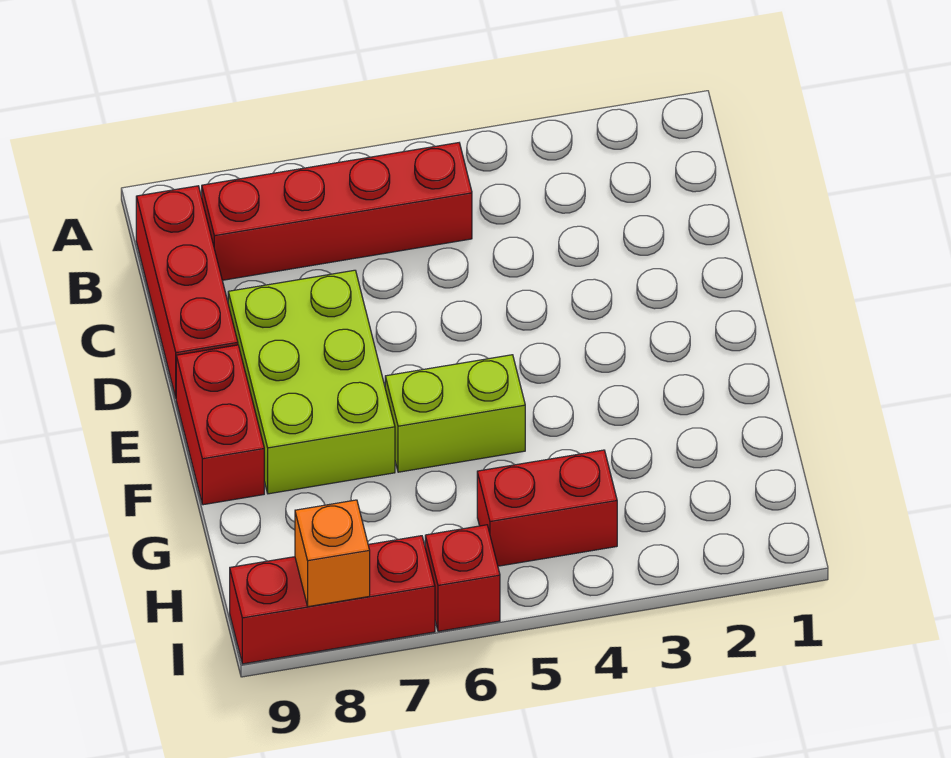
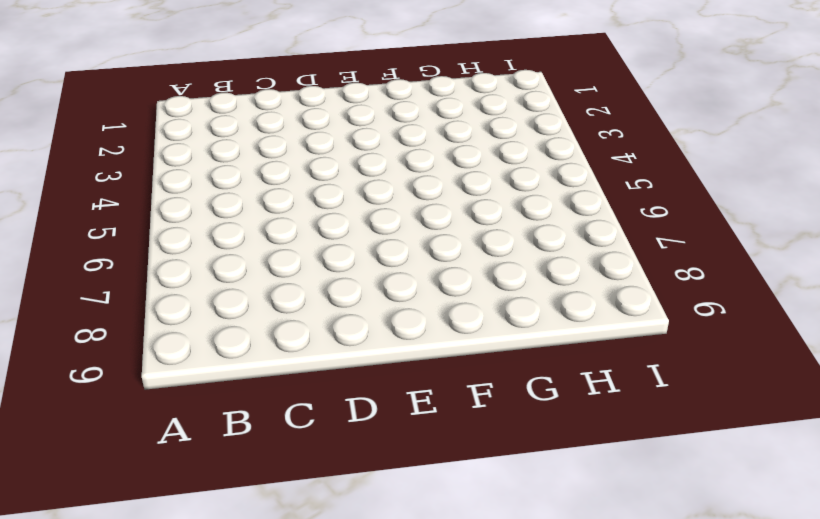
none -> red 1x4 brick [202,143,472,280]
none -> red 1x3 brick [136,186,238,397]

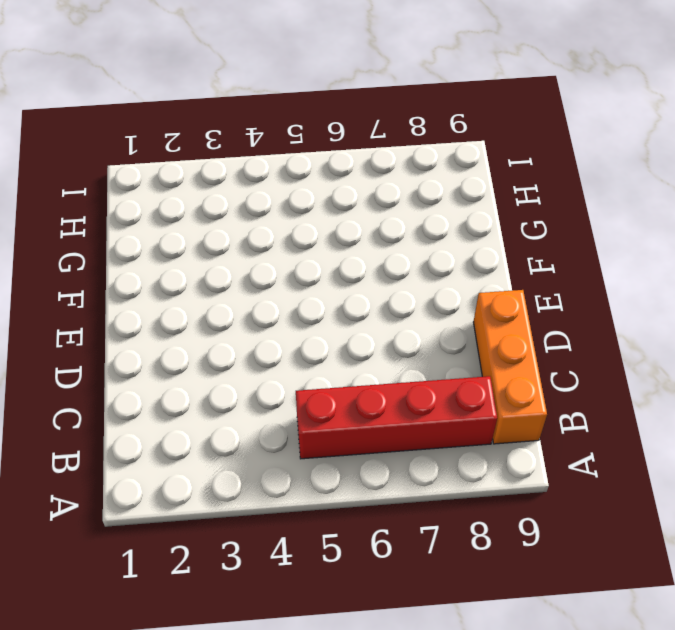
orange 1x3 brick [473,290,547,444] -> red 1x3 brick [136,186,238,397]
none -> lime 2x3 brick [228,270,395,494]
none -> red 1x2 brick [176,345,264,505]

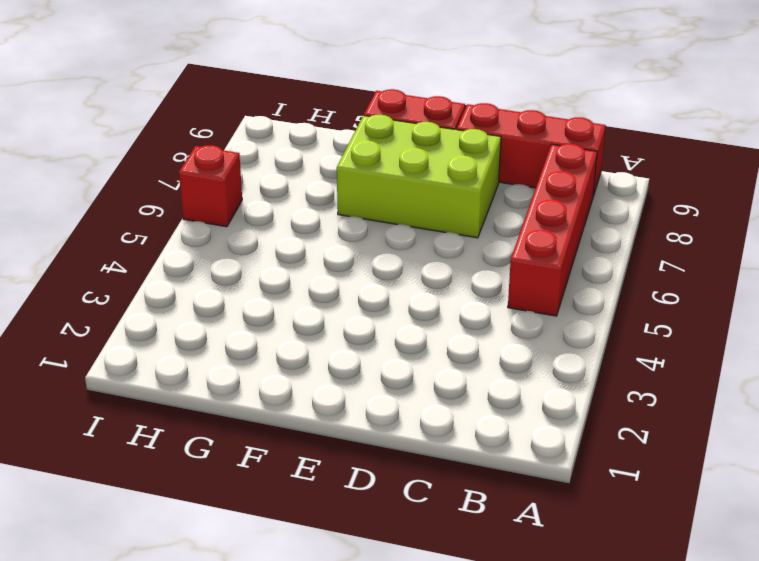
none -> lime 1x2 brick [385,355,525,472]
none -> red 1x2 brick [477,450,617,566]

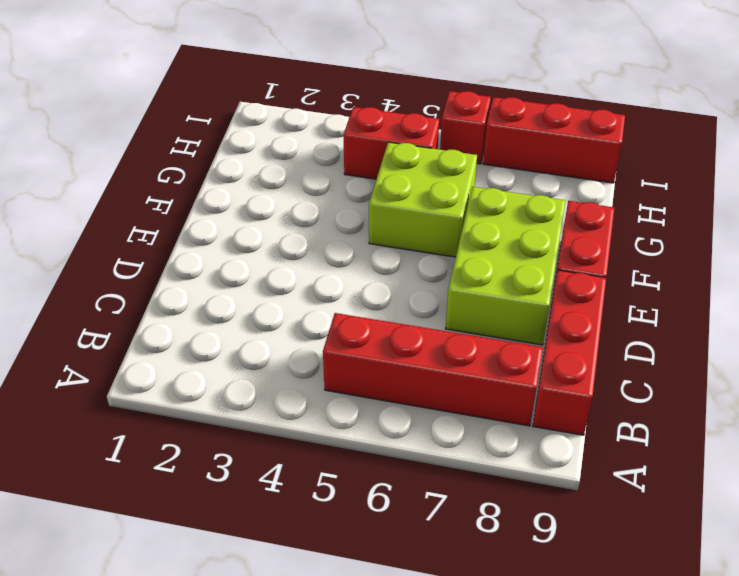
lime 2x2 brick [369,142,477,257] -> lime 1x2 brick [385,355,525,472]
none -> orange 1x1 brick [295,500,370,607]

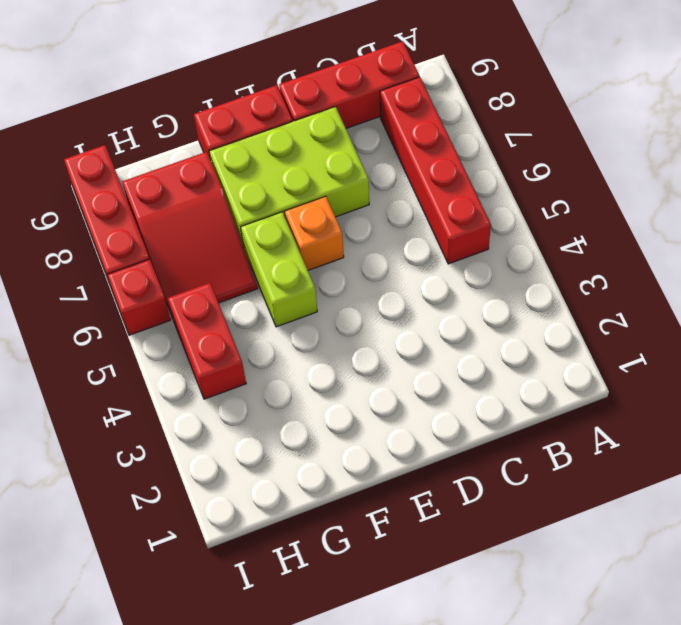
orange 1x1 brick [285,196,344,270] -> orange 1x1 brick moved to [295,500,370,607]
red 2x3 slope [122,152,258,318] -> none

